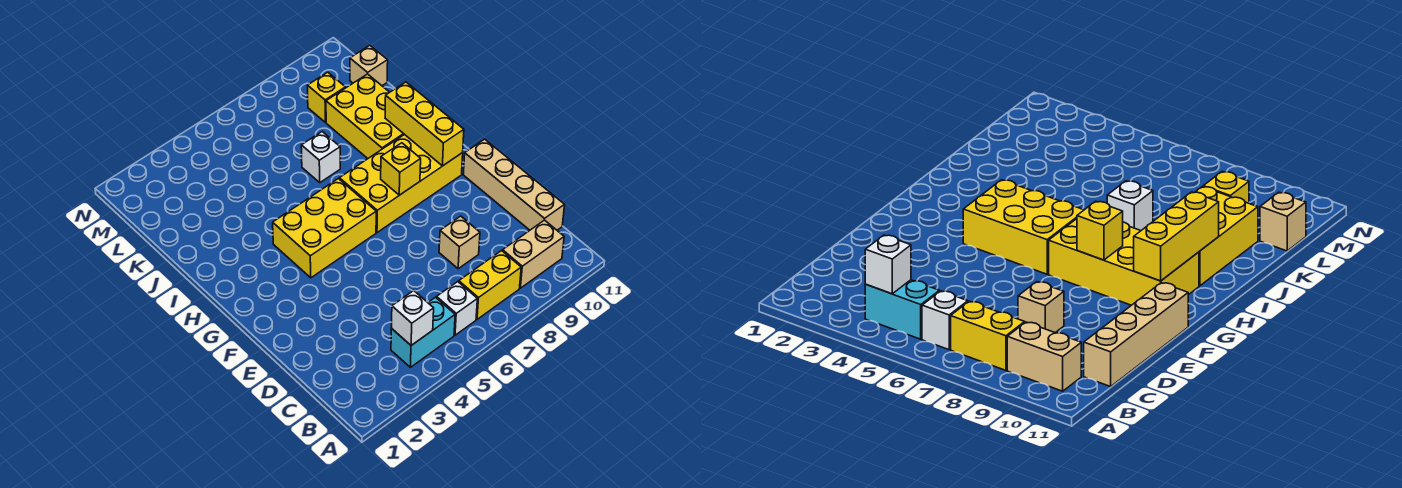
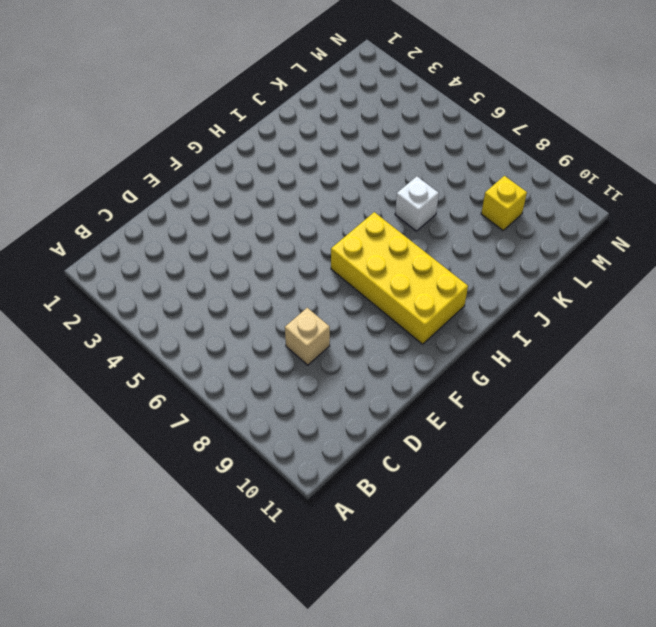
none -> cyan 1x2 brick [391,297,455,367]
none -> white 1x1 brick [437,282,477,335]
none -> yellow 1x2 brick [459,251,521,319]

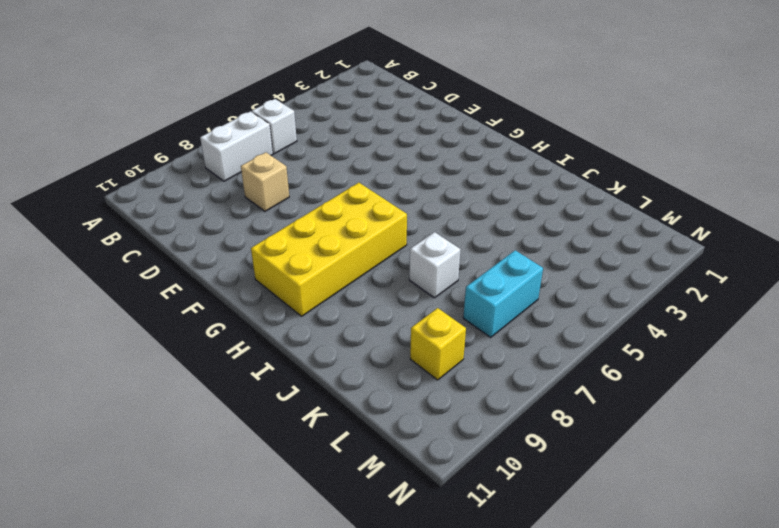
white 1x2 brick [200,111,273,181] -> yellow 1x2 brick [459,251,521,319]
cyan 1x2 brick [463,250,543,337] -> cyan 1x2 brick moved to [391,297,455,367]
none -> tan 1x2 brick [503,220,564,288]
none -> tan 1x4 brick [463,139,565,230]
none -> yellow 2x3 brick [273,179,376,278]

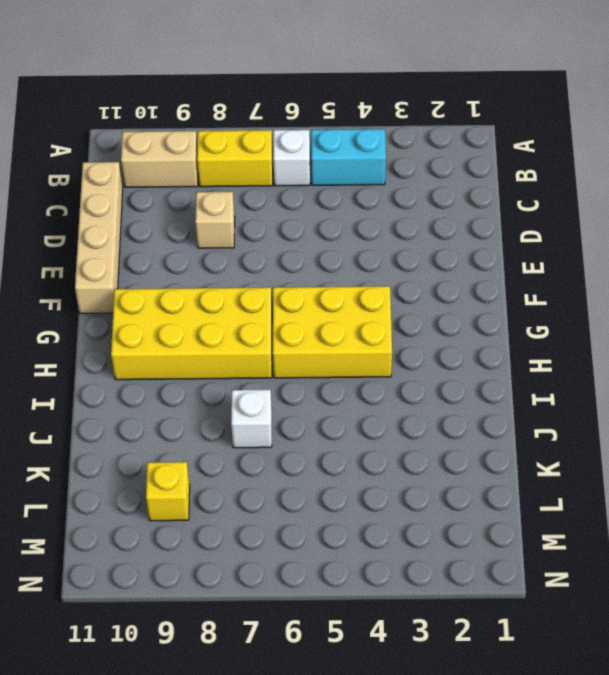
none -> yellow 2x3 brick [326,74,404,158]
none -> tan 1x1 brick [350,45,388,86]
none -> white 1x1 brick [391,291,434,345]

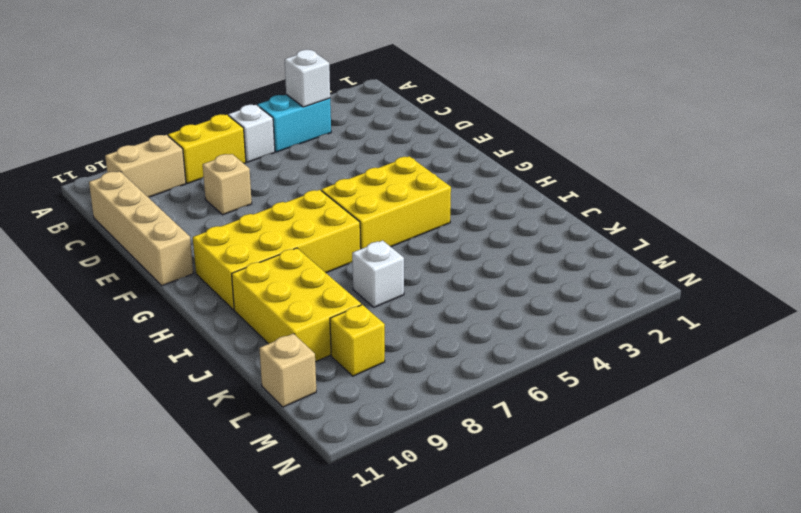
none -> yellow 1x1 brick [381,143,421,195]
none -> yellow 1x3 brick [385,82,464,166]

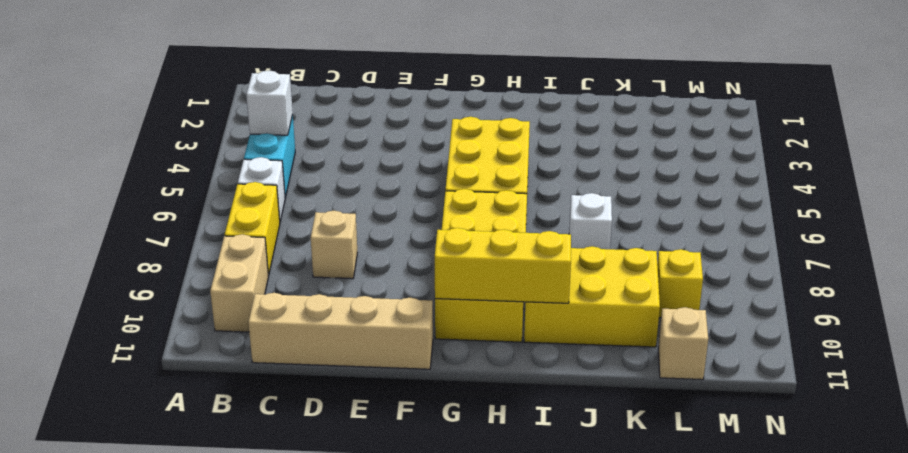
none -> yellow 1x1 brick [381,143,421,195]

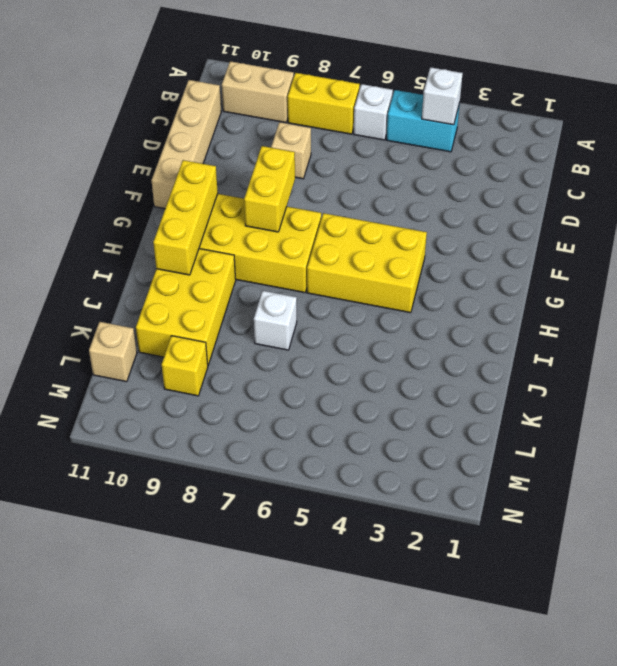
yellow 1x2 brick [244,146,295,232] -> yellow 1x1 brick [381,143,421,195]

